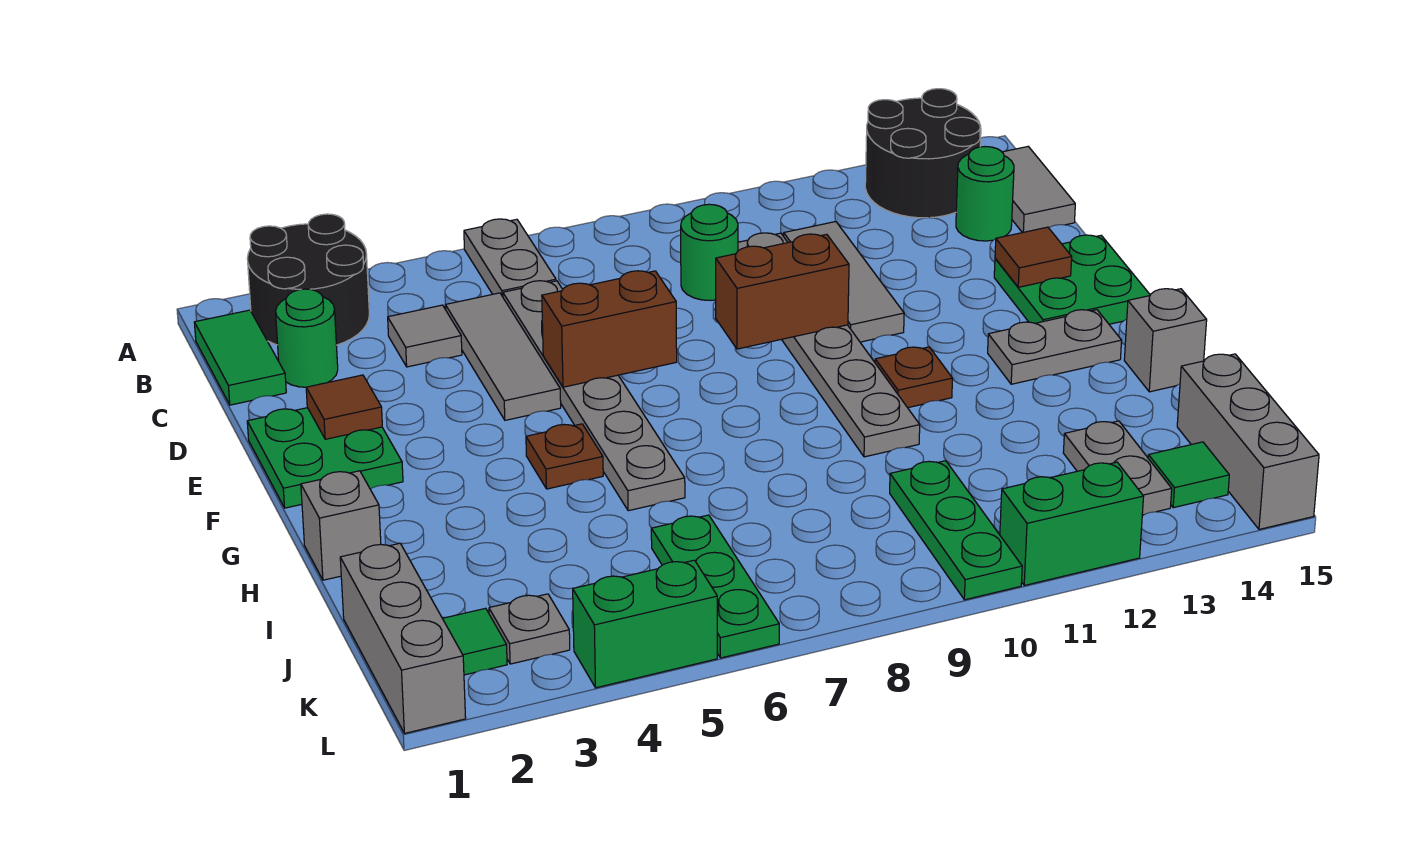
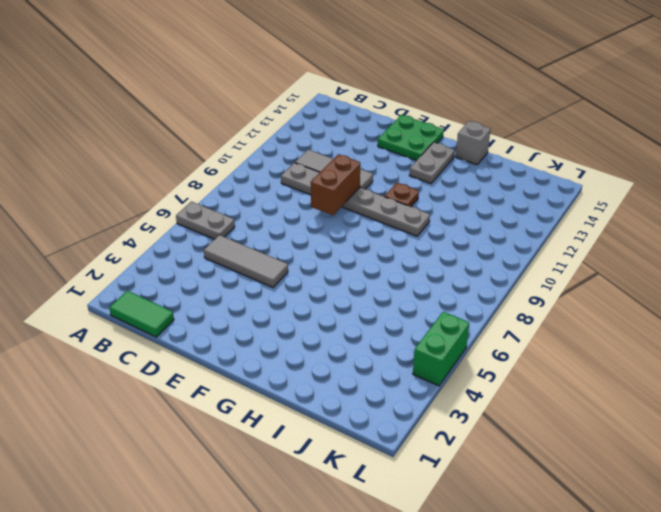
none -> black 2x2 round brick [247,214,369,345]
none -> black 2x2 round brick [865,89,981,218]
none -> grey 1x2 tile [1002,146,1075,233]
none -> green 1x1 round brick [276,289,338,387]

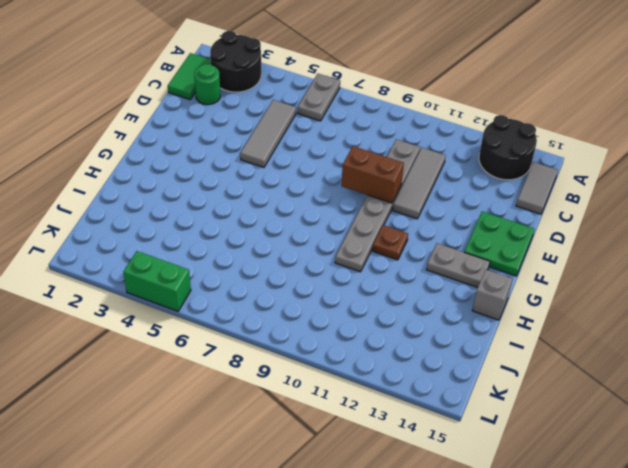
none -> grey 1x1 tile [388,305,462,367]
none -> grey 1x6 plate [503,281,685,511]
none -> green 1x1 round brick [681,204,738,300]
none -> green 1x1 round brick [956,147,1014,241]

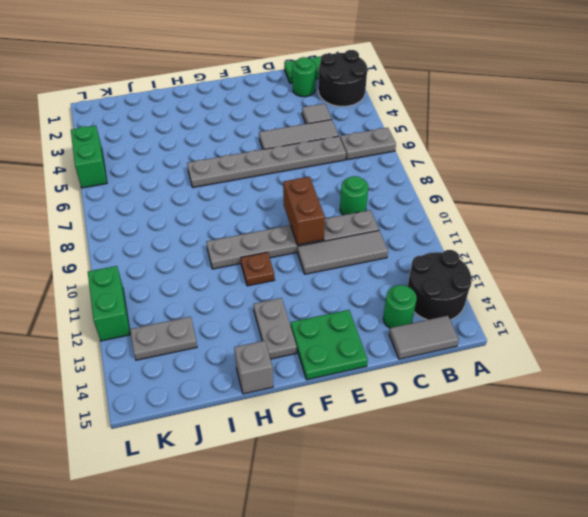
none -> green 2x2 plate [247,408,403,508]
none -> brown 1x1 plate [526,424,603,489]
none -> grey 1x1 brick [301,471,381,580]
none -> grey 1x3 brick [340,543,466,733]

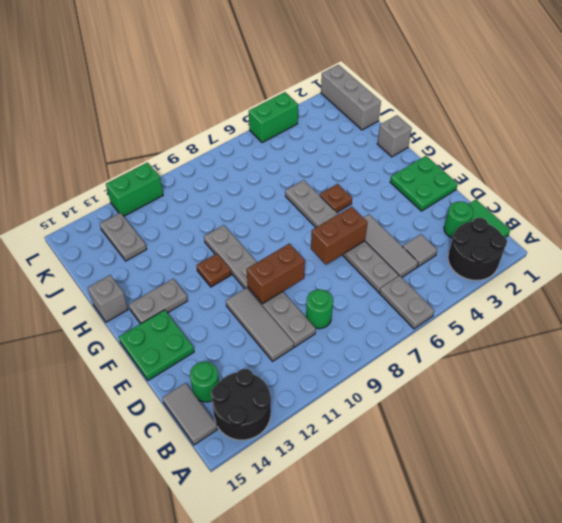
none -> green 1x3 plate [651,515,779,658]
none -> green 1x3 plate [890,461,1022,600]
none -> grey 1x3 brick [1177,354,1319,529]
none -> green 1x1 tile [443,608,507,675]

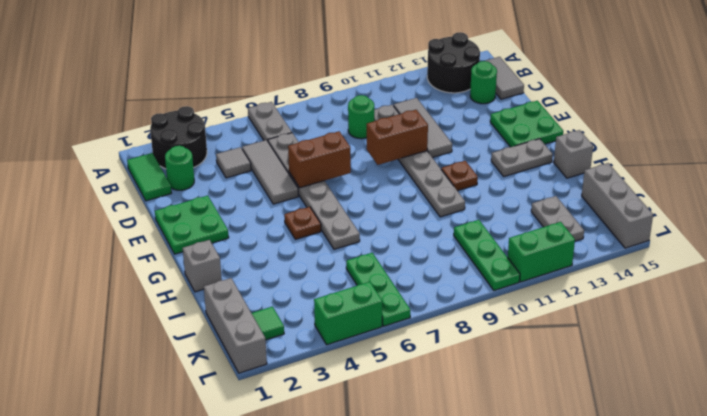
none -> grey 1x1 plate [489,594,570,664]
none -> green 1x1 tile [1148,442,1229,508]
none -> brown 1x1 tile [306,375,382,439]
none -> brown 1x1 tile [995,227,1072,287]

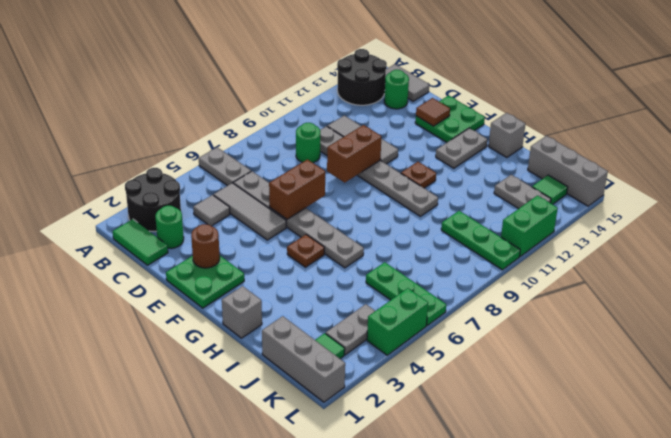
brown 1x1 round brick [191,224,220,268] -> brown 1x1 tile [306,375,382,439]
grey 1x2 plate [326,304,375,355] -> grey 1x1 plate [489,594,570,664]

